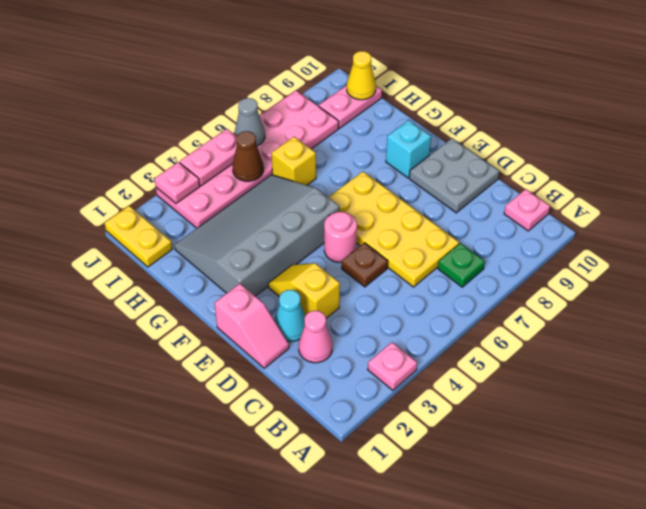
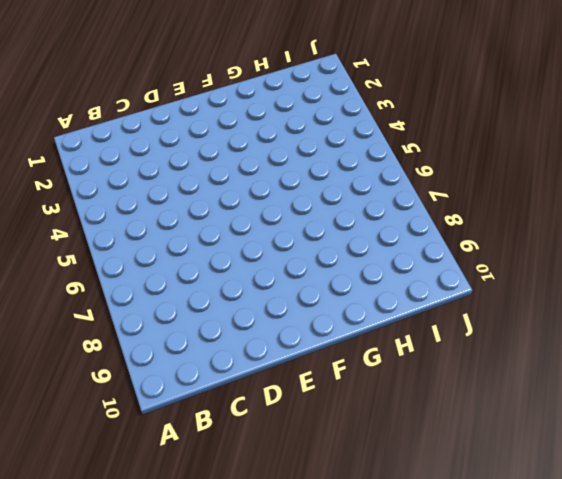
none -> pink 1x1 plate [368,342,417,390]
none -> green 1x1 plate [438,243,485,287]
none -> pink 1x1 plate [504,189,550,231]

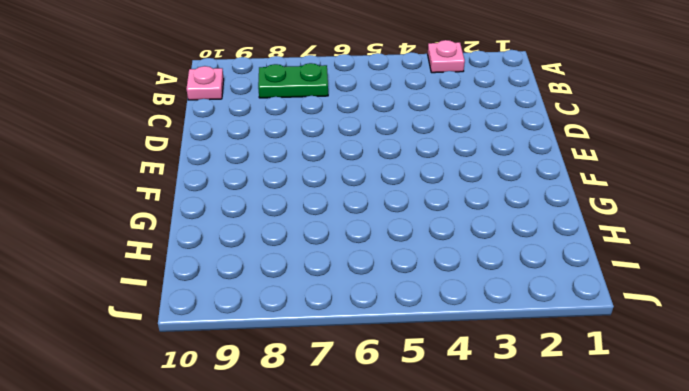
green 1x2 plate [258,63,328,98] -> green 1x1 plate [438,243,485,287]
none -> pink 1x1 cone [299,311,332,363]
none -> yellow 2x4 plate [329,172,459,287]
none -> pink 1x2 slope [214,284,289,368]

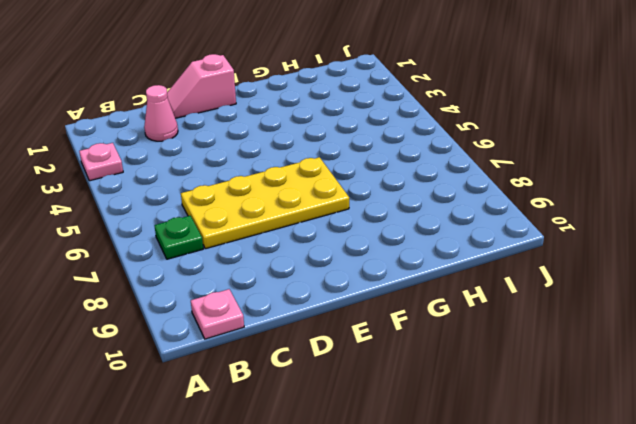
none -> cyan 1x1 cone [274,290,305,341]
none -> yellow 1x2 slope [268,263,340,318]
none -> brown 1x1 plate [342,243,388,287]

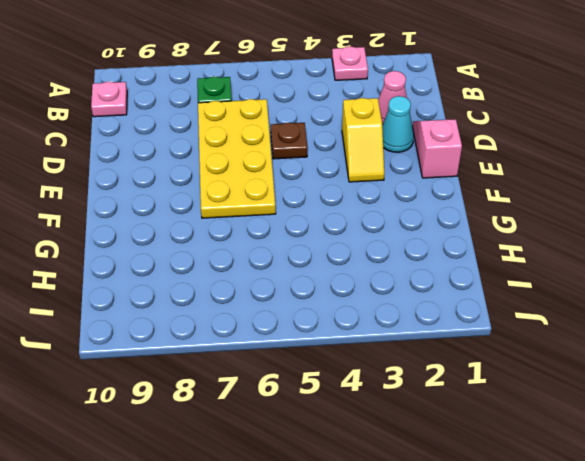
none -> grey 2x2 plate [409,138,499,213]
none -> pink 1x1 round brick [324,212,357,262]
none -> grey 3x4 slope [174,175,339,296]

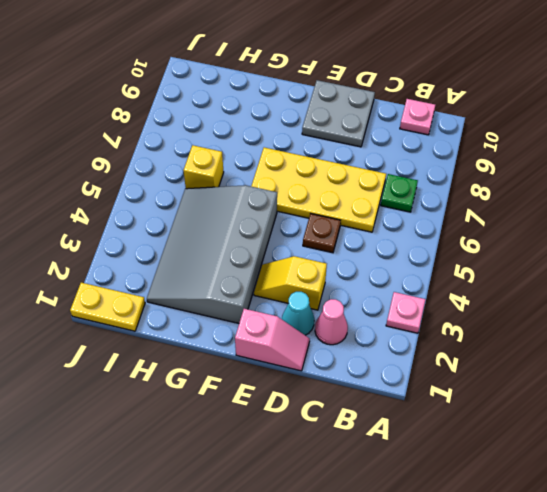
none -> pink 1x1 round brick [324,212,357,262]
none -> cyan 1x1 brick [386,120,431,178]
none -> pink 2x6 plate [156,91,339,228]

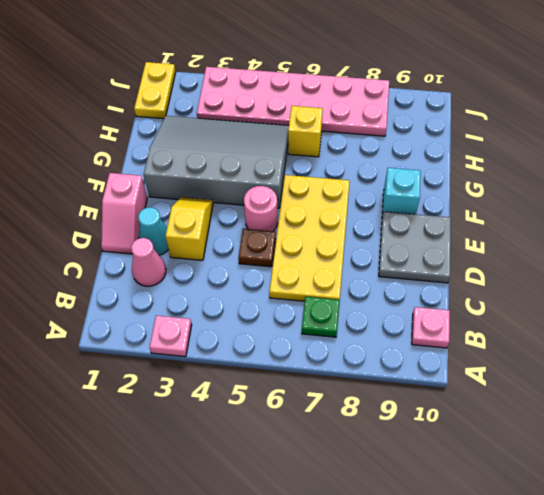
none -> pink 1x2 plate [319,85,382,128]
none -> brown 1x1 cone [233,131,264,181]
none -> yellow 1x1 cone [347,51,376,100]

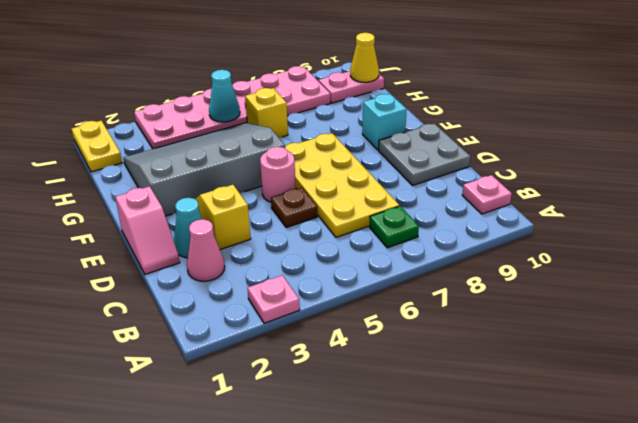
cyan 1x1 cone [209,70,240,122] -> brown 1x1 cone [233,131,264,181]
none -> pink 1x1 plate [155,162,200,203]
none -> pink 1x2 plate [180,129,237,186]
none -> grey 1x1 cone [235,98,265,146]

